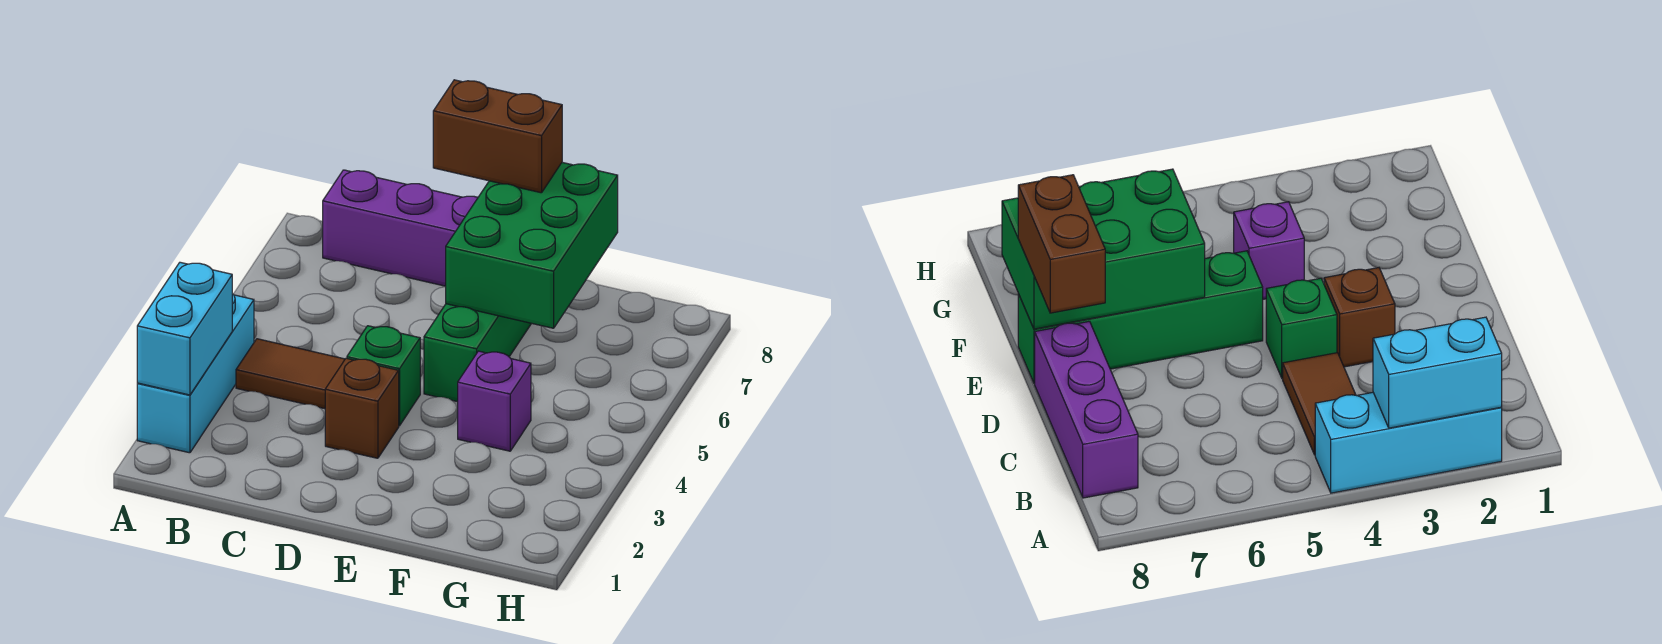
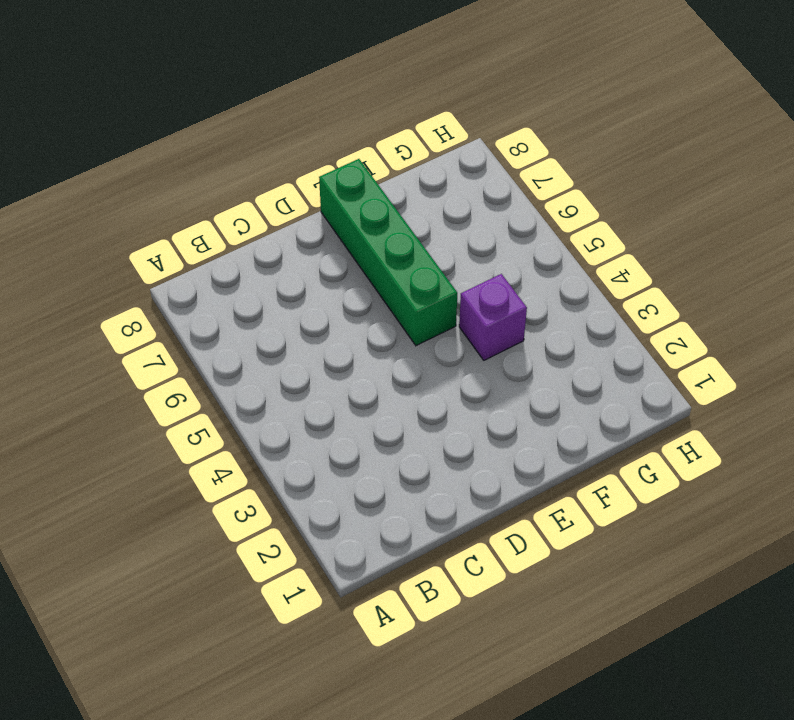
none -> cyan 1x3 brick [137,294,254,453]
none -> brown 1x2 tile [236,339,345,409]

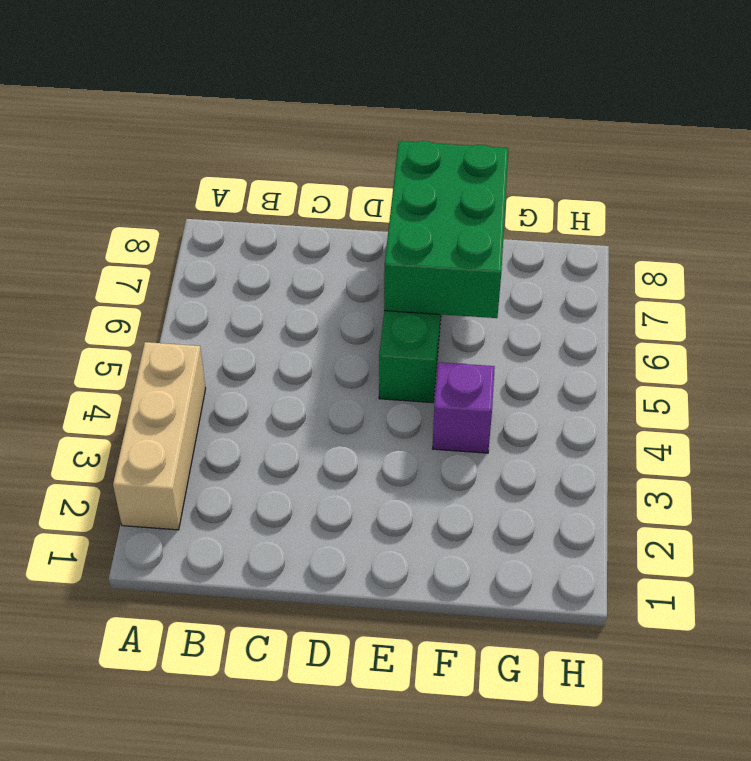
tan 1x3 brick [113,342,206,530] -> cyan 1x3 brick [137,294,254,453]
none -> brown 1x2 tile [236,339,345,409]
none -> purple 1x3 brick [323,170,478,286]

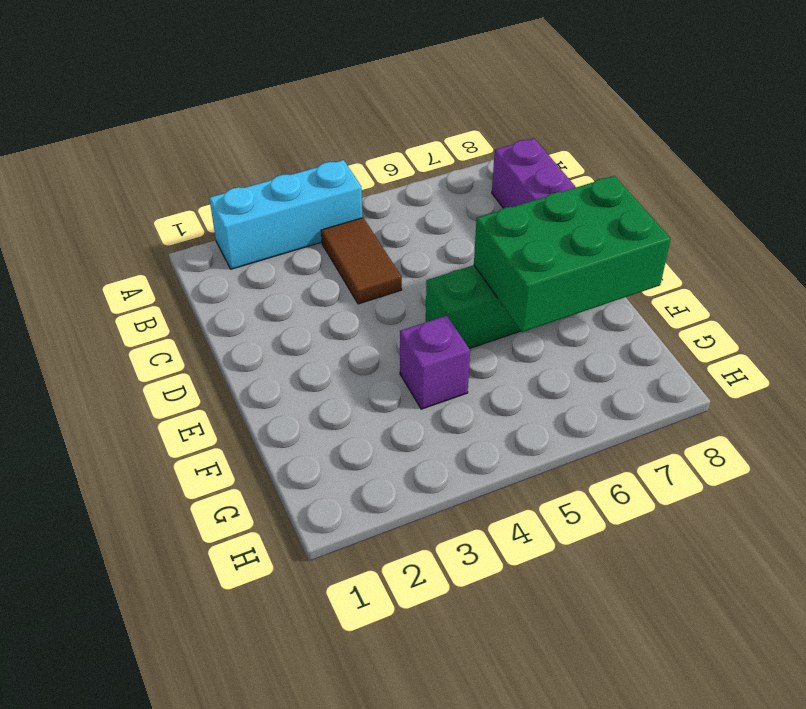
none -> brown 1x1 brick [325,358,399,458]
none -> green 1x1 brick [347,326,420,426]

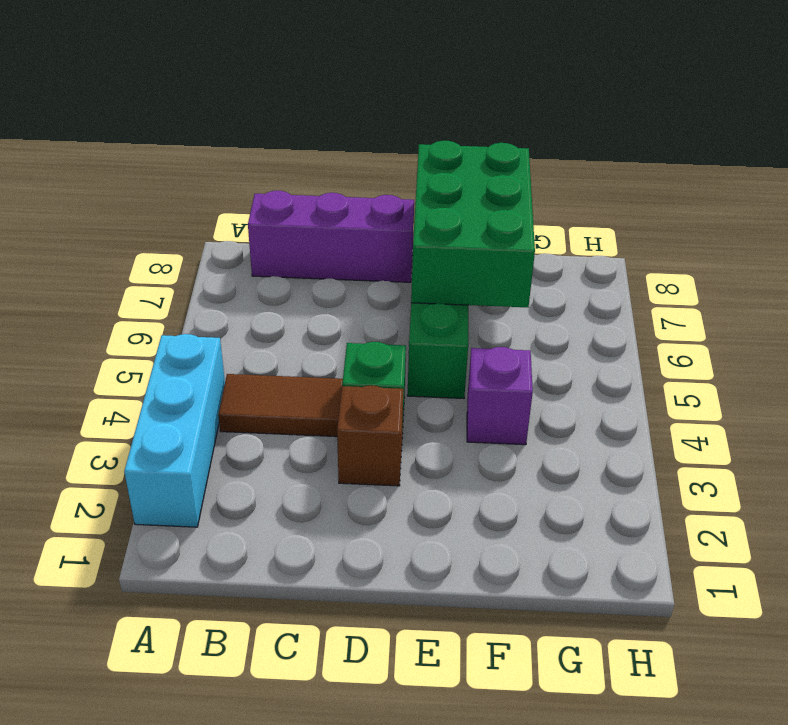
none -> cyan 1x2 brick [137,262,232,395]
none -> brown 1x2 brick [433,80,562,193]

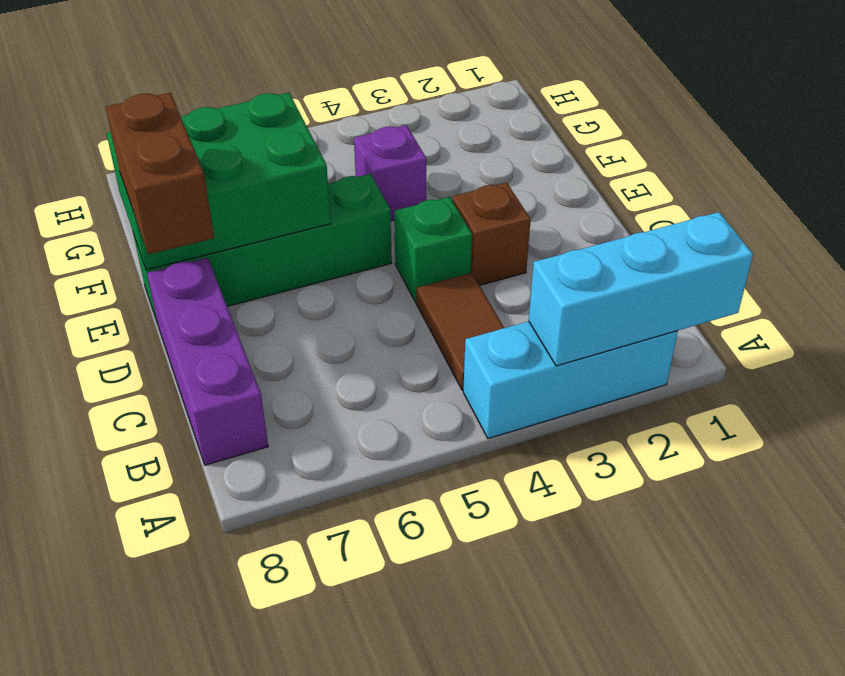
cyan 1x3 brick [529,212,753,366] -> cyan 1x2 brick [137,262,232,395]

